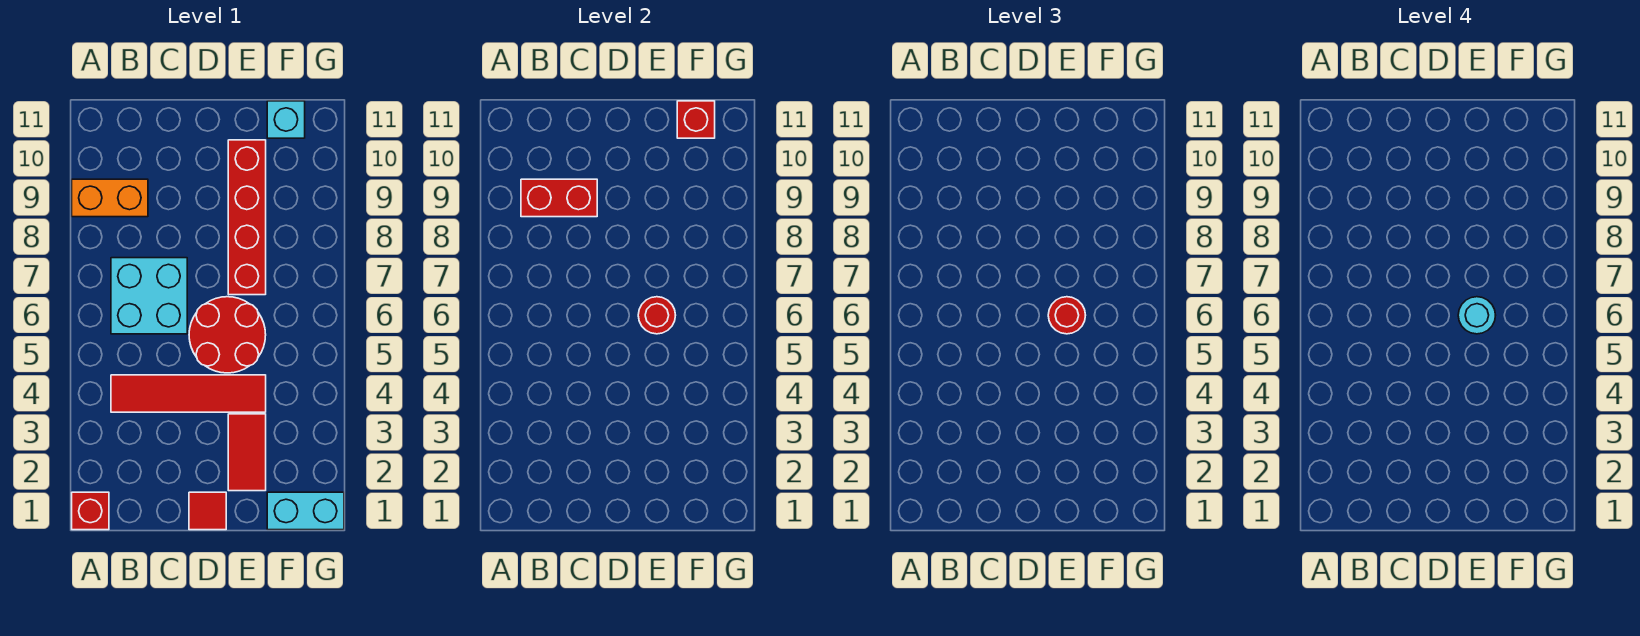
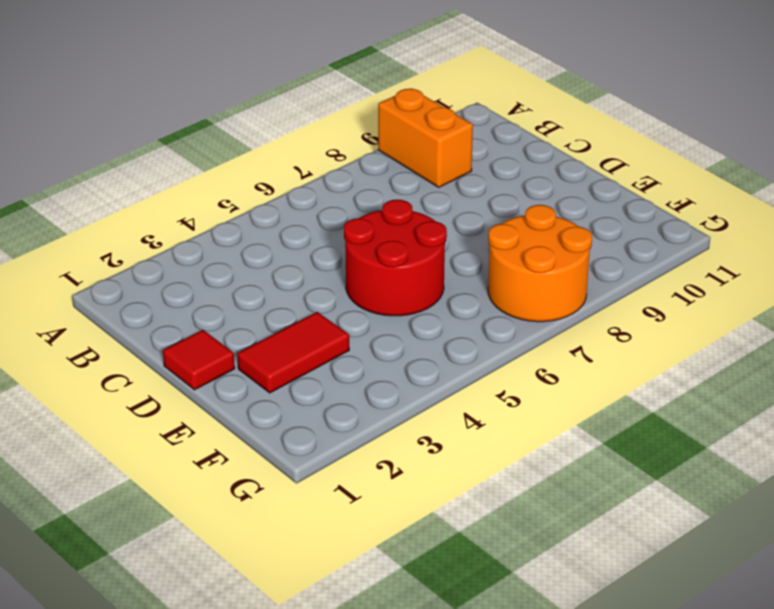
orange 2x2 round brick [488,205,592,322] -> none
none -> red 1x1 brick [72,492,109,530]
none -> red 1x4 tile [111,375,266,412]
none -> cyan 2x2 brick [111,258,187,334]

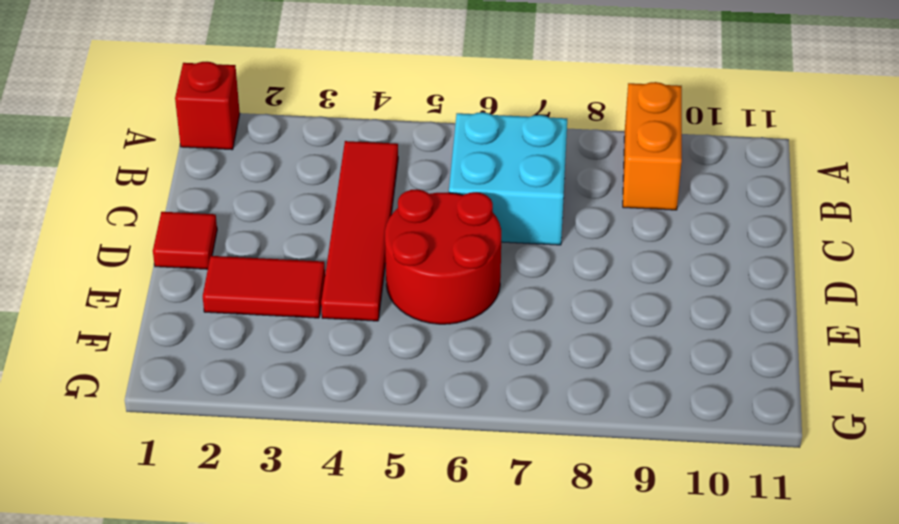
none -> red 1x4 brick [228,140,266,295]
none -> cyan 1x2 brick [267,492,344,530]
none -> cyan 1x1 brick [267,101,305,138]

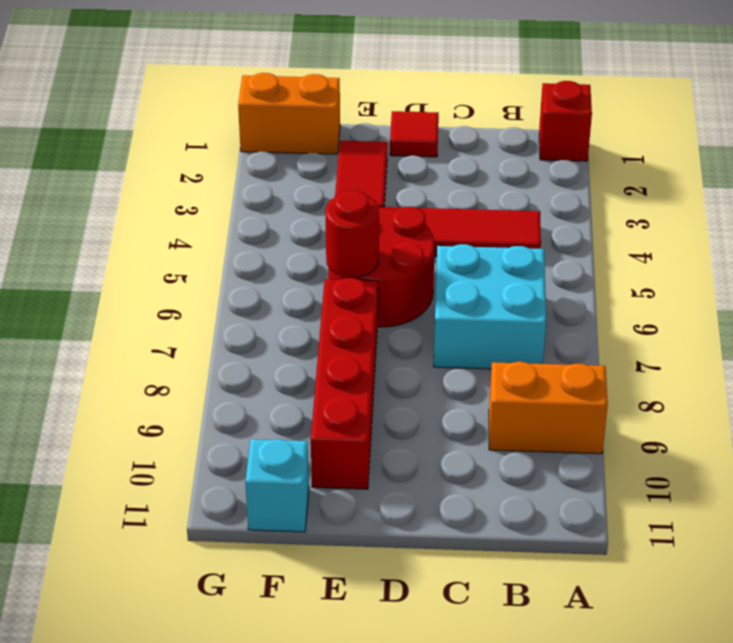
orange 1x2 brick [238,73,340,154] -> cyan 1x2 brick [267,492,344,530]
none -> red 1x2 brick [521,179,597,217]
none -> red 1x1 brick [677,101,715,138]
none -> red 1x1 round brick [1048,297,1086,334]

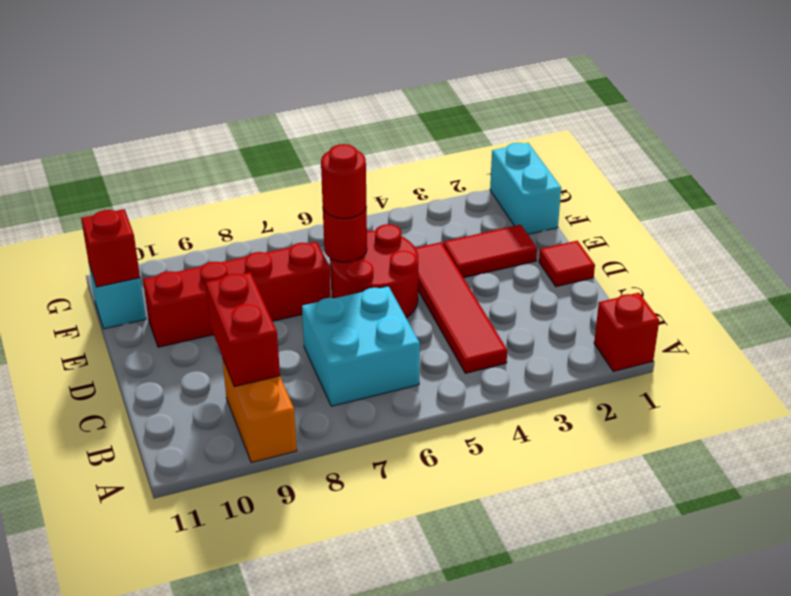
none -> cyan 1x1 round brick [1458,297,1496,334]

